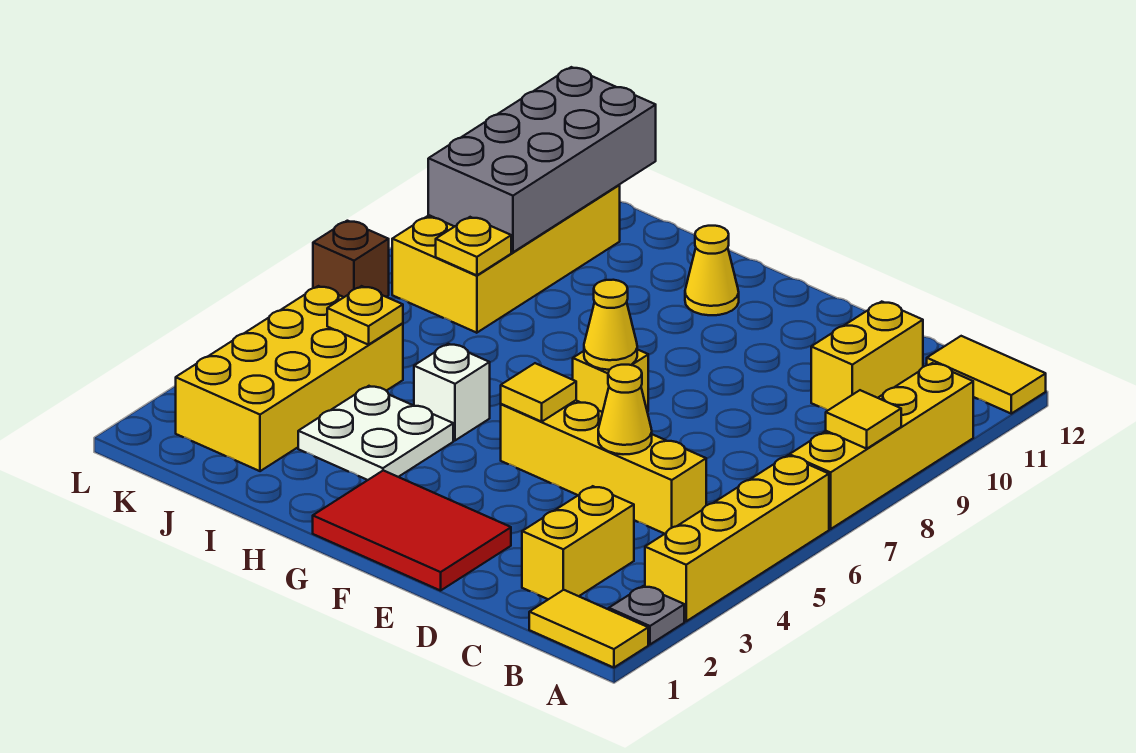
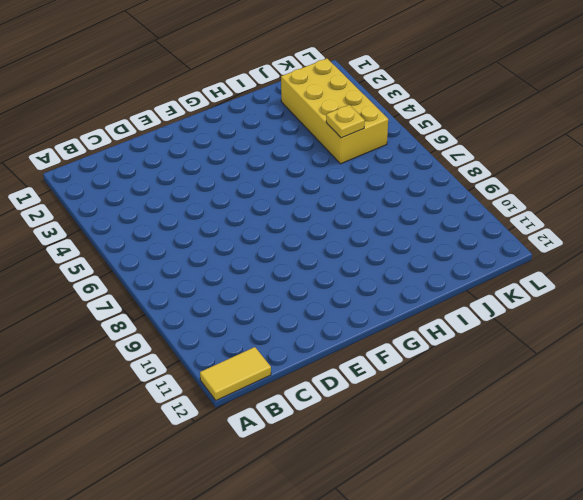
none -> yellow 1x2 tile [529,590,648,668]
none -> grey 1x1 plate [609,586,684,644]
none -> yellow 1x4 brick [645,455,829,621]

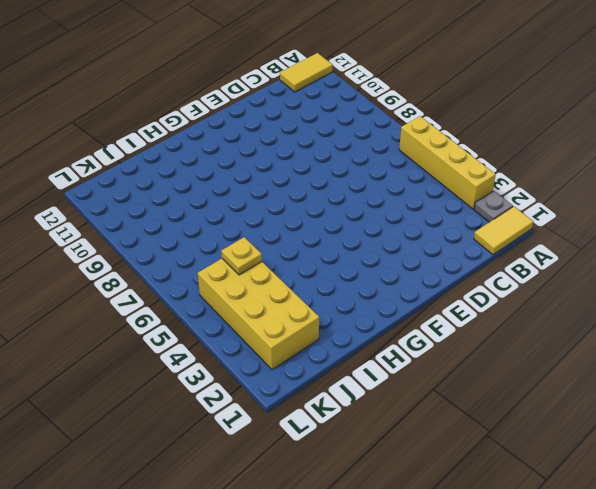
none -> yellow 1x4 brick [789,363,973,529]
none -> yellow 1x2 brick [522,486,634,599]
none -> yellow 1x4 brick [501,400,706,534]

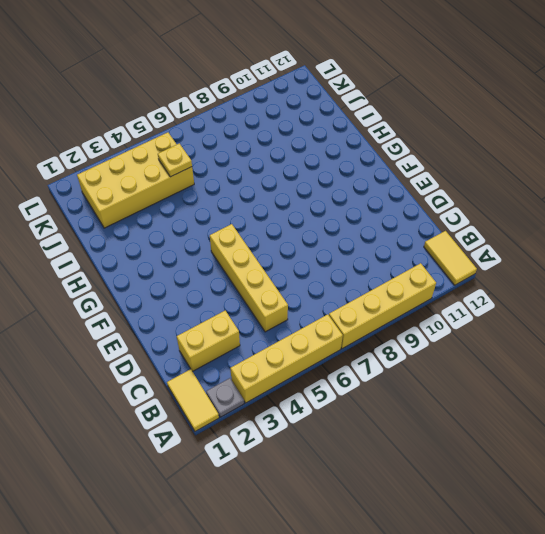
none -> yellow 1x2 brick [811,302,923,411]
none -> red 2x3 tile [313,470,511,591]
none -> yellow 1x1 brick [573,349,648,412]

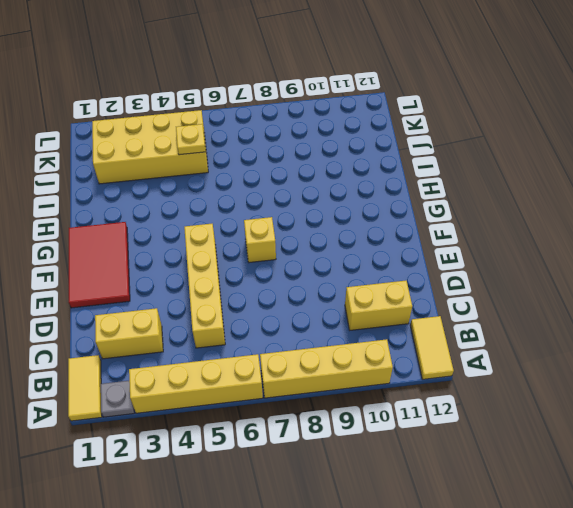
none -> yellow 1x1 cone [685,226,739,315]
none -> white 2x2 plate [298,386,453,480]
none -> white 1x1 brick [414,344,490,440]

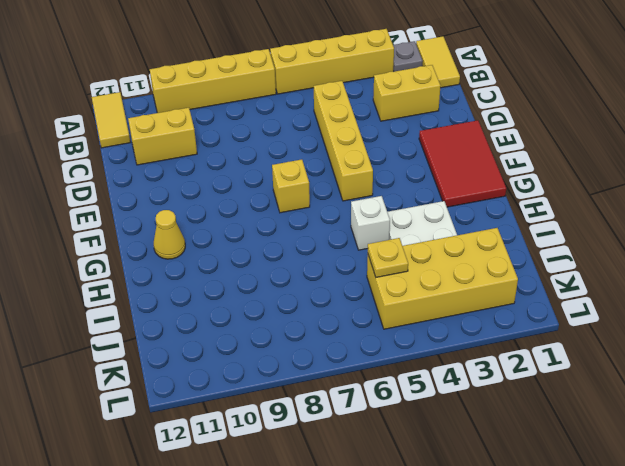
none -> yellow 2x4 brick [392,185,620,333]
none -> brown 1x1 brick [313,221,389,297]
none -> yellow 1x1 tile [826,390,901,449]

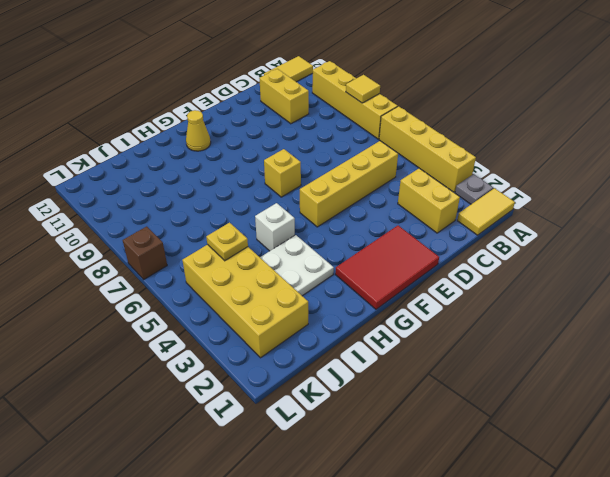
none -> yellow 2x4 brick [392,185,620,333]
none -> yellow 1x1 cone [598,365,652,454]
none -> yellow 1x1 tile [501,363,576,422]

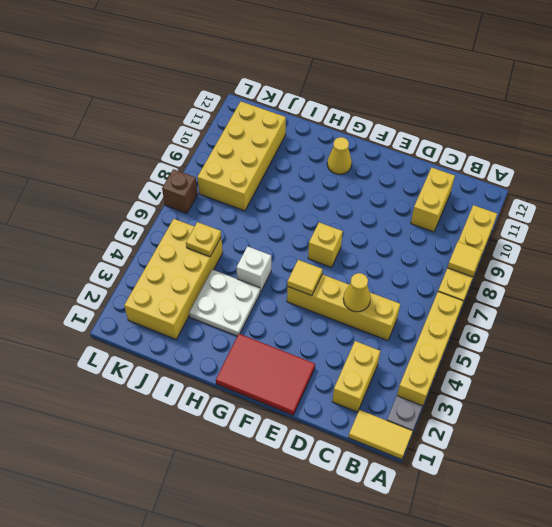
none -> yellow 1x2 tile [927,336,1046,414]
none -> yellow 1x1 cone [584,280,637,370]
none -> yellow 1x1 plate [436,217,511,275]

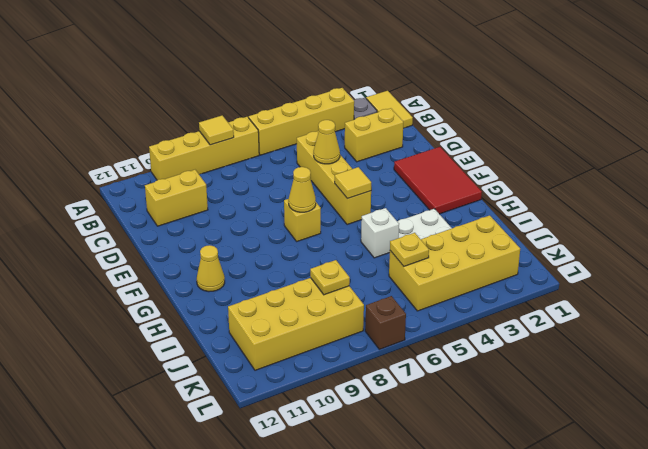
none -> yellow 1x2 tile [927,336,1046,414]
none -> grey 2x4 brick [428,67,656,252]

